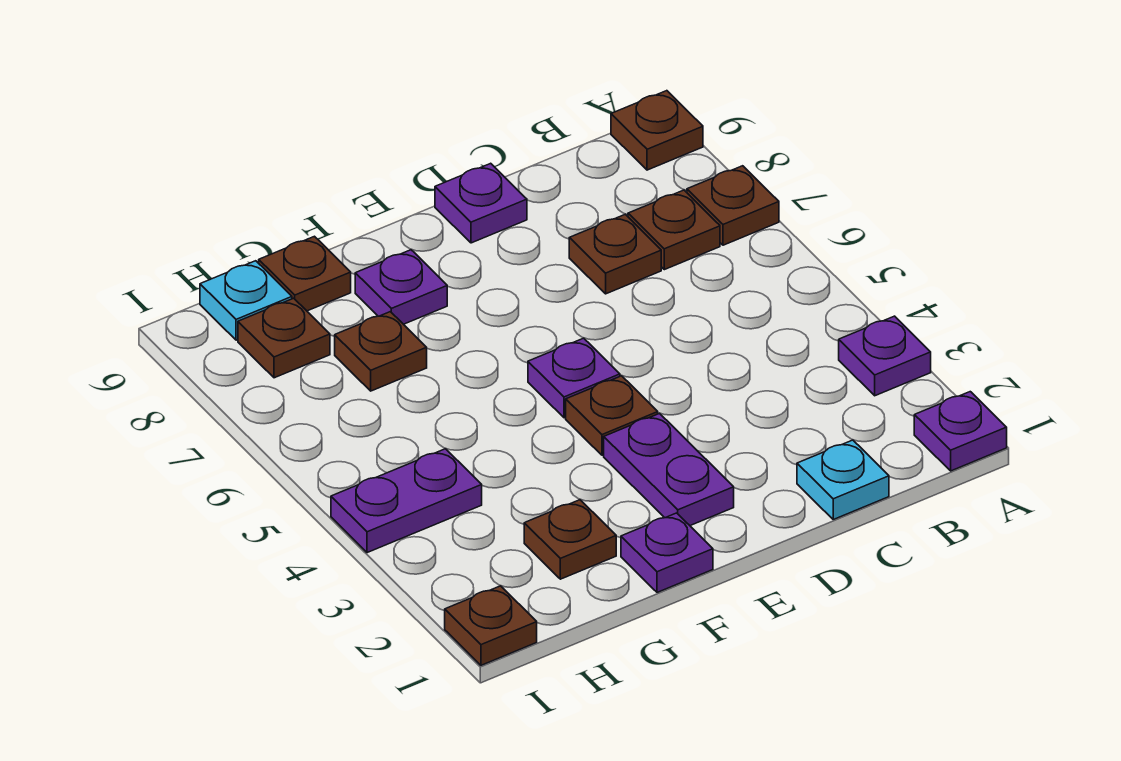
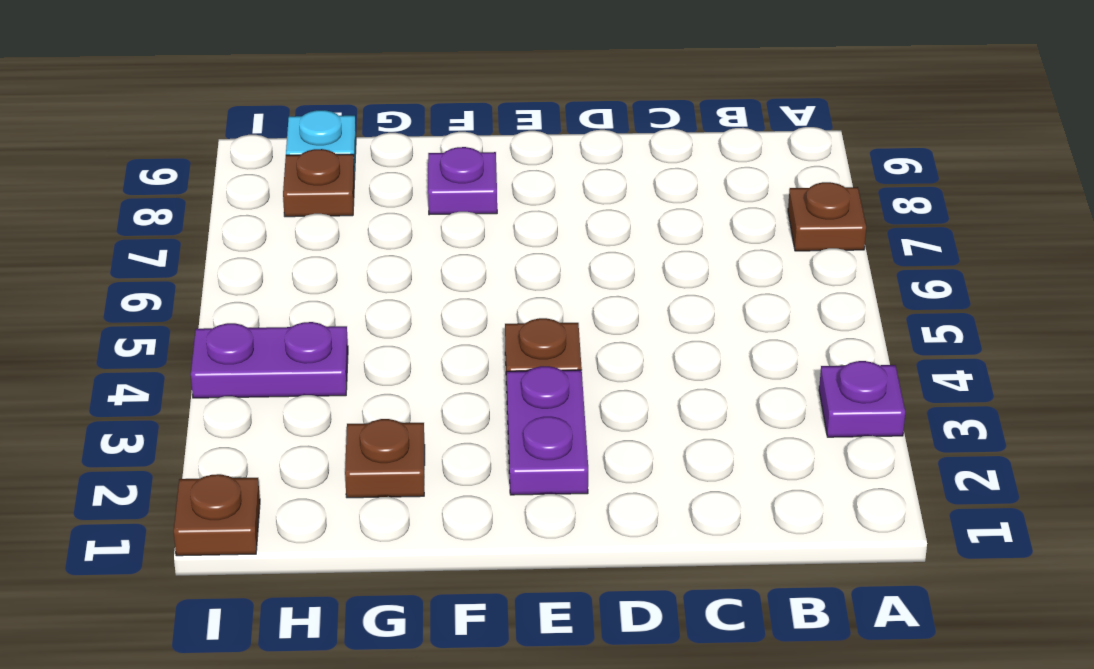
none -> purple 1x1 plate [914,392,1007,471]
none -> brown 1x1 plate [611,91,703,170]
none -> brown 1x1 plate [628,190,720,270]

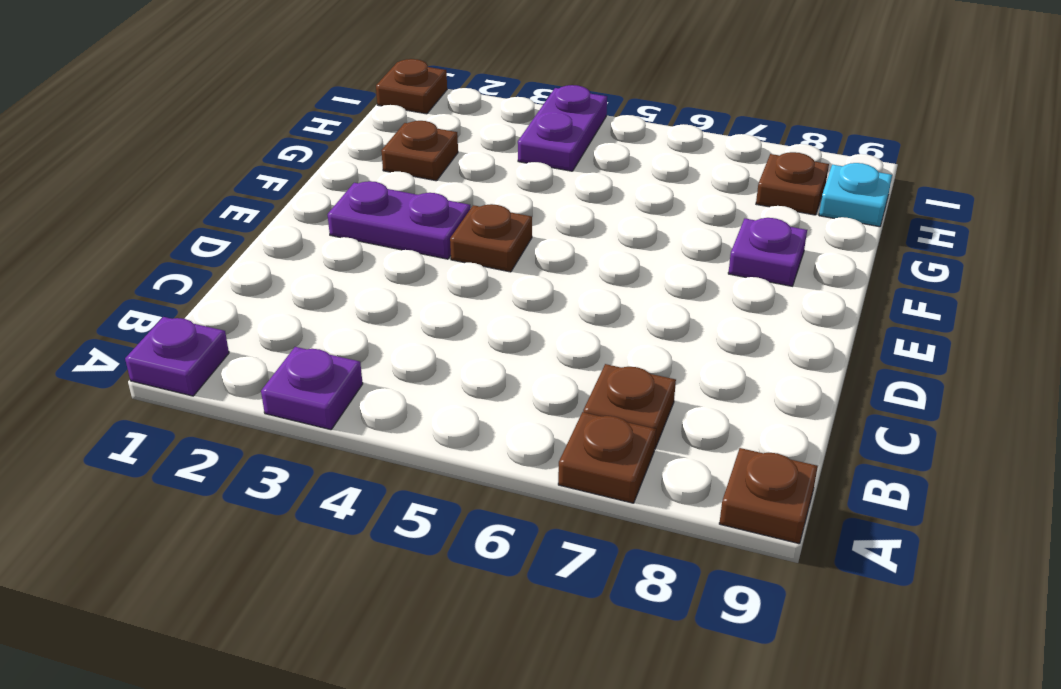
none -> cyan 1x1 plate [797,440,889,519]
none -> brown 1x1 plate [569,214,661,294]
none -> purple 1x1 plate [435,163,527,243]

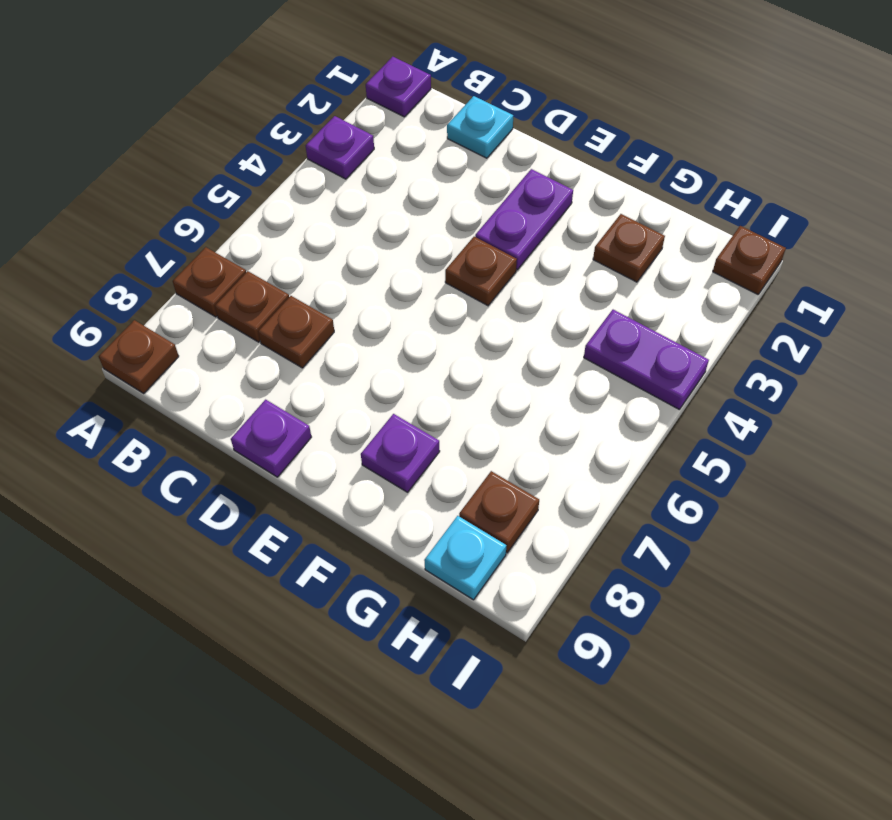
none -> purple 1x1 plate [528,338,620,418]
none -> purple 1x1 plate [621,513,713,592]
none -> brown 1x1 plate [335,312,427,391]

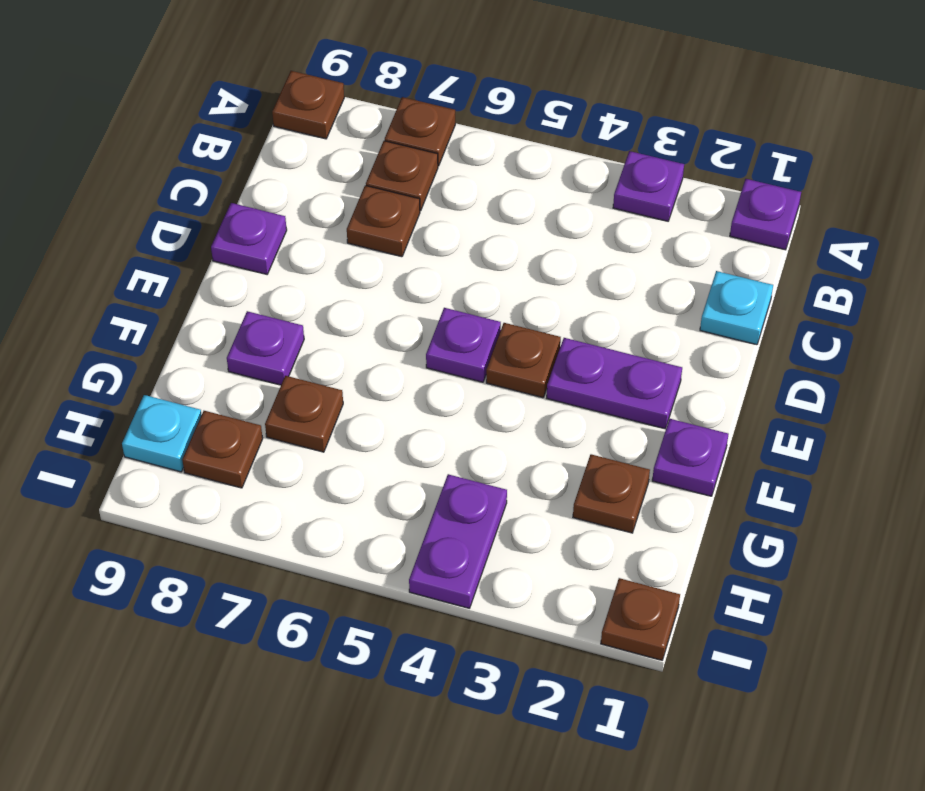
none -> brown 1x1 plate [259,236,351,311]

